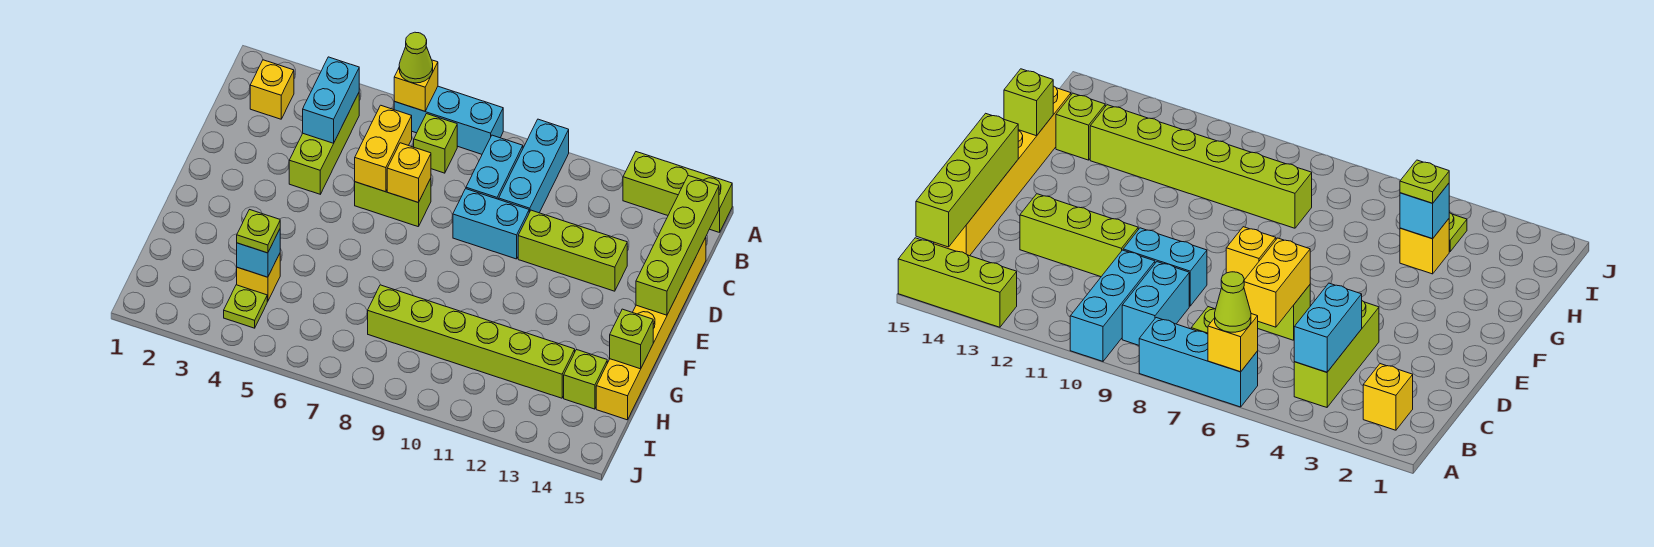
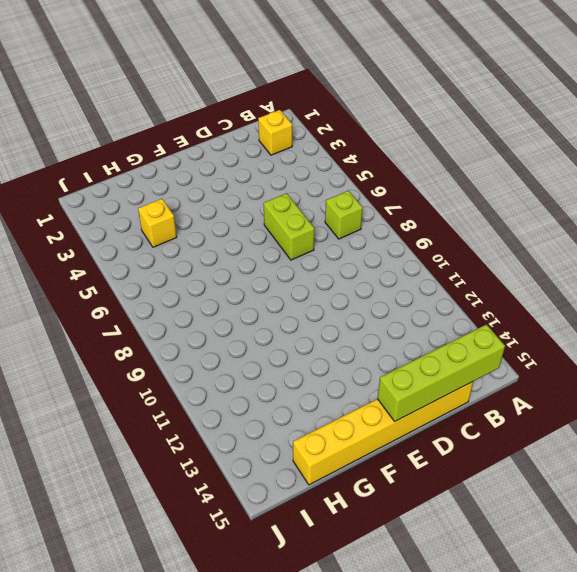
none -> cyan 1x3 brick [394,86,503,154]
none -> cyan 1x3 brick [499,119,569,213]
none -> lime 1x3 brick [623,152,732,232]

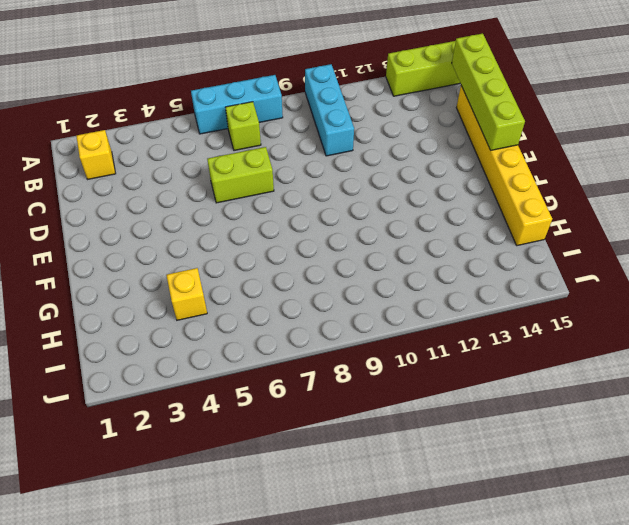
none -> lime 1x3 brick [289,93,359,194]
none -> cyan 1x2 brick [466,135,523,199]
none -> cyan 1x2 brick [453,189,529,259]

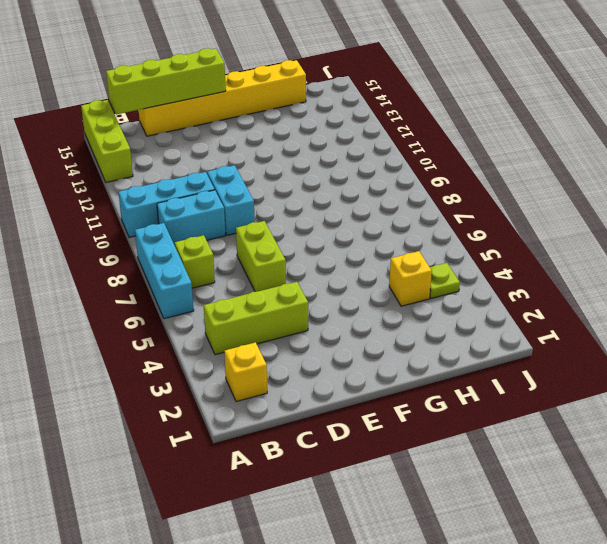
none -> lime 1x3 brick [518,210,627,291]
none -> lime 1x6 brick [368,285,575,398]
none -> lime 1x1 brick [564,349,607,409]

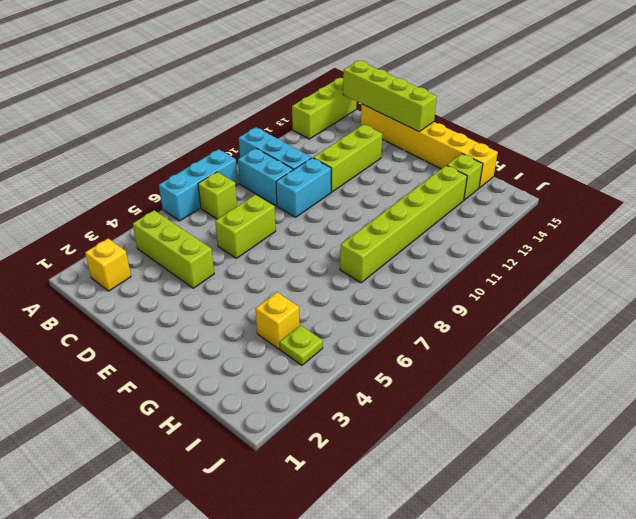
none -> yellow 1x1 brick [394,60,438,111]
none -> cyan 1x2 brick [303,57,359,143]
none -> yellow 1x2 brick [355,105,412,192]

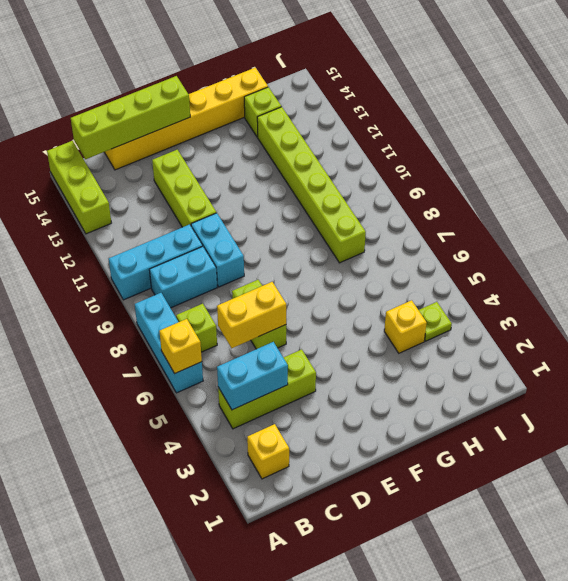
none -> yellow 1x1 brick [387,143,431,203]
none -> lime 1x1 brick [610,309,653,369]
none -> cyan 1x1 brick [237,229,280,277]

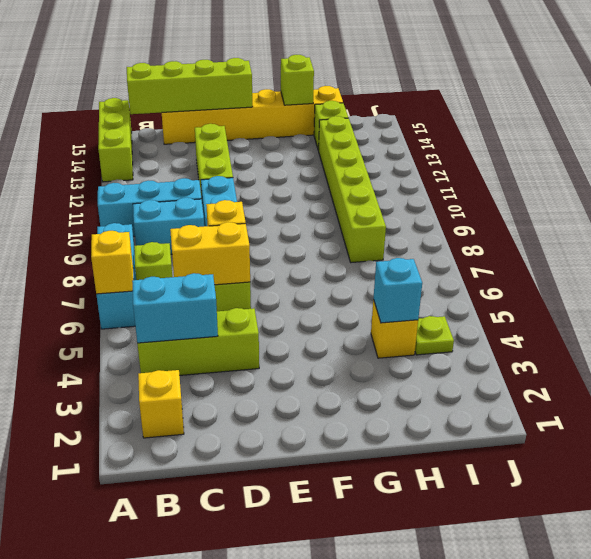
none -> lime 1x1 cone [399,32,433,83]
none -> lime 1x1 plate [237,210,280,253]

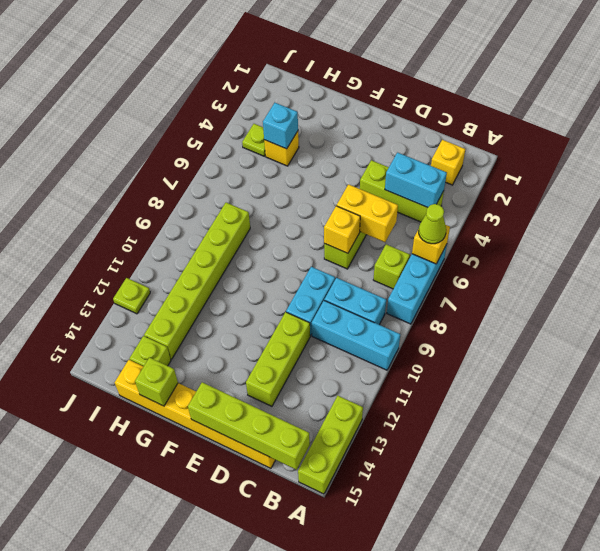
lime 1x1 plate [113,278,150,314] -> lime 1x1 plate moved to [237,210,280,253]

